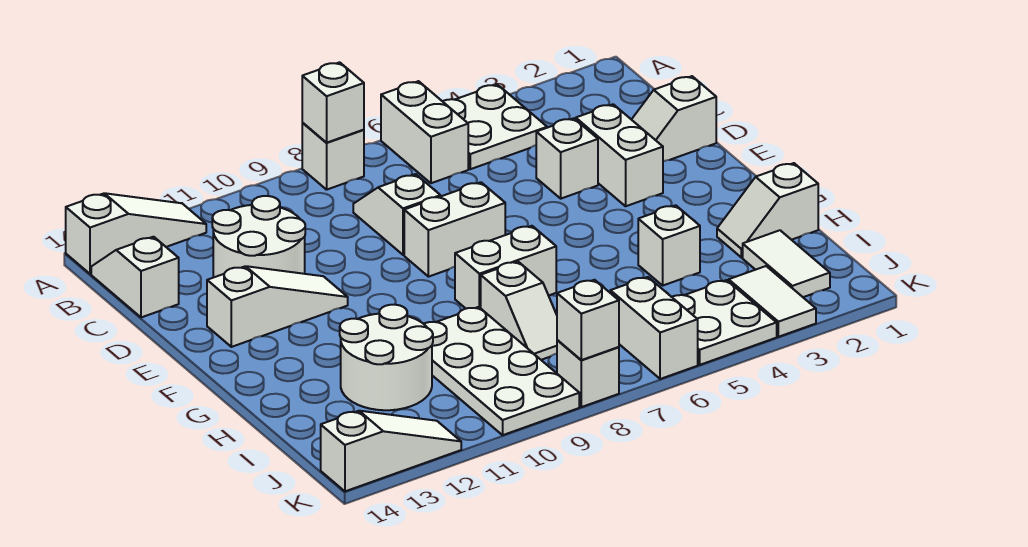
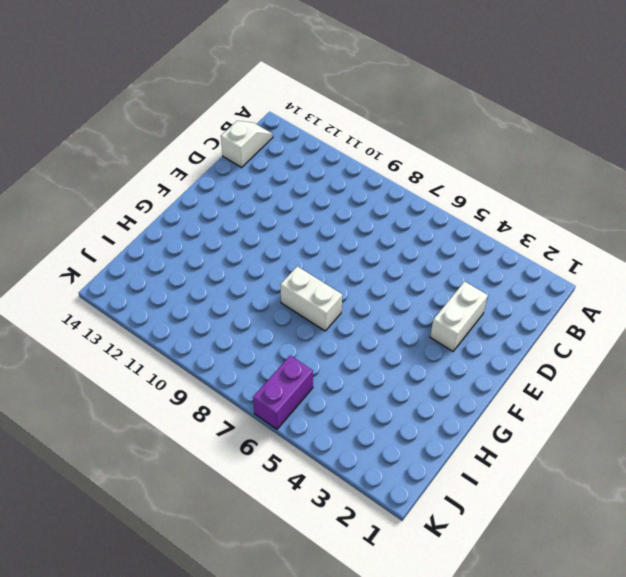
purple 1x2 brick [253,356,313,429] -> white 1x2 brick [610,277,698,379]
none -> white 2x2 plate [443,84,547,169]
none -> white 1x2 brick [381,81,468,183]
none -> white 1x1 brick [302,123,364,190]

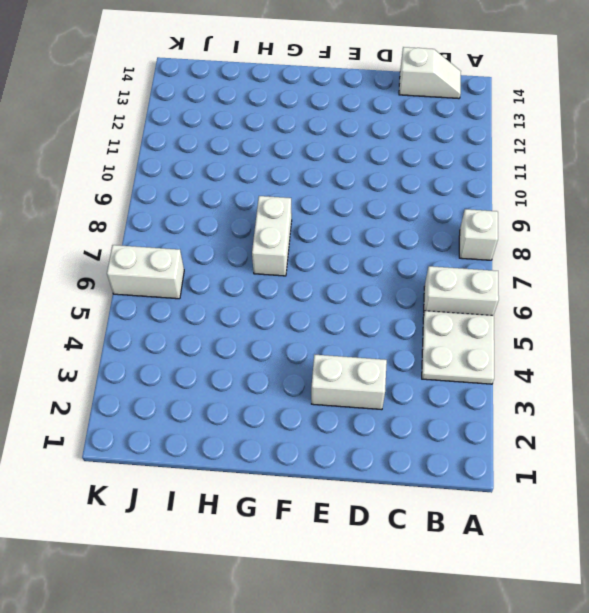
none -> white 1x3 slope [66,193,206,274]
none -> white 1x2 slope [353,174,440,255]
none -> white 2x2 round brick [212,196,305,277]

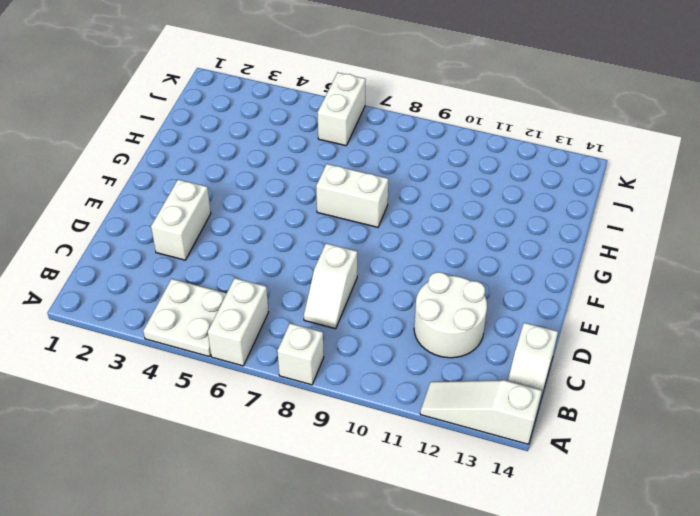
none -> white 1x2 slope [631,76,716,161]
none -> white 1x1 brick [536,118,598,199]
none -> white 1x2 brick [404,182,505,277]

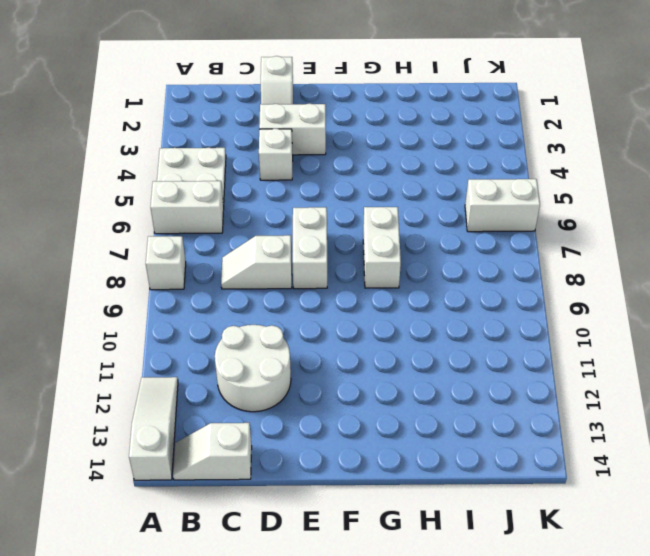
none -> white 1x3 slope [207,266,348,347]
none -> white 1x2 slope [717,163,818,258]
none -> white 1x1 brick [638,205,700,285]

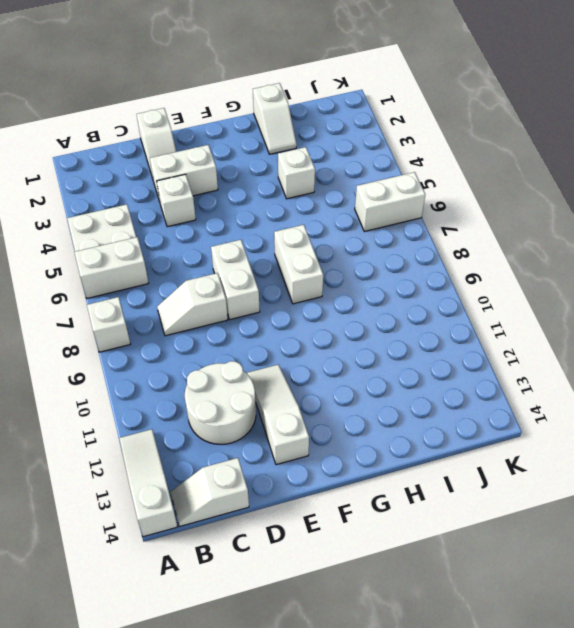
none -> white 1x2 slope [481,262,557,360]
none -> white 2x4 plate [424,307,579,435]
none -> white 2x2 round brick [340,305,433,410]

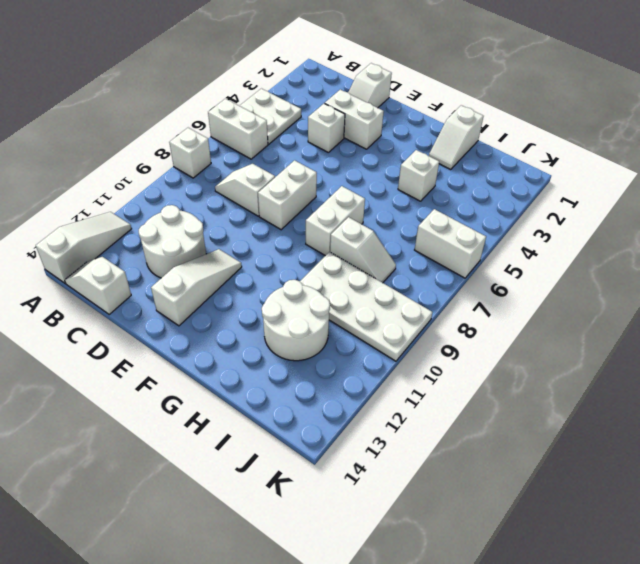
none -> white 1x2 tile [743,230,830,297]
none -> white 1x2 tile [729,266,816,337]
none -> white 2x2 plate [672,280,777,365]

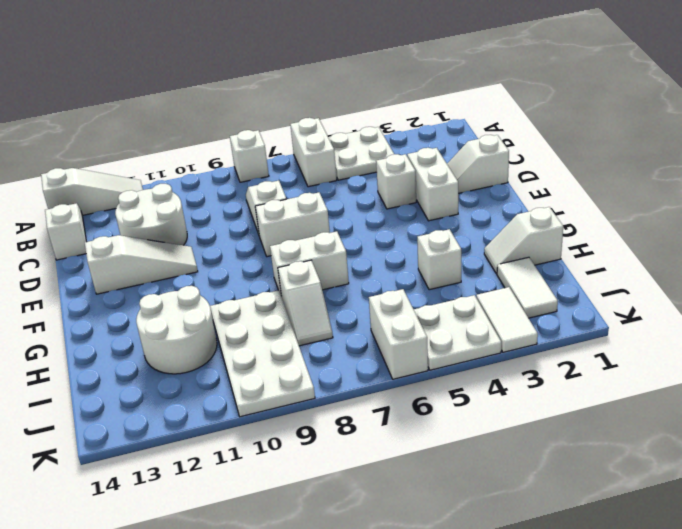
none -> white 1x1 brick [557,340,619,407]
none -> white 1x3 slope [321,411,461,491]
none -> white 1x1 brick [302,62,364,143]

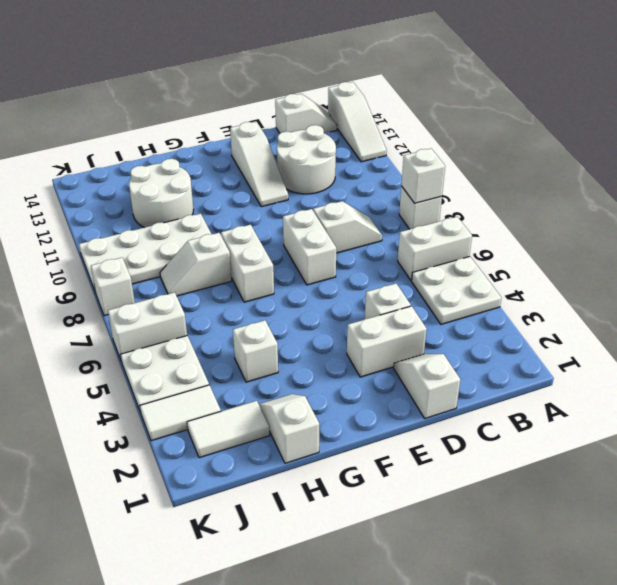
none -> white 1x3 slope [321,411,461,491]
none -> white 1x1 brick [557,280,619,360]

